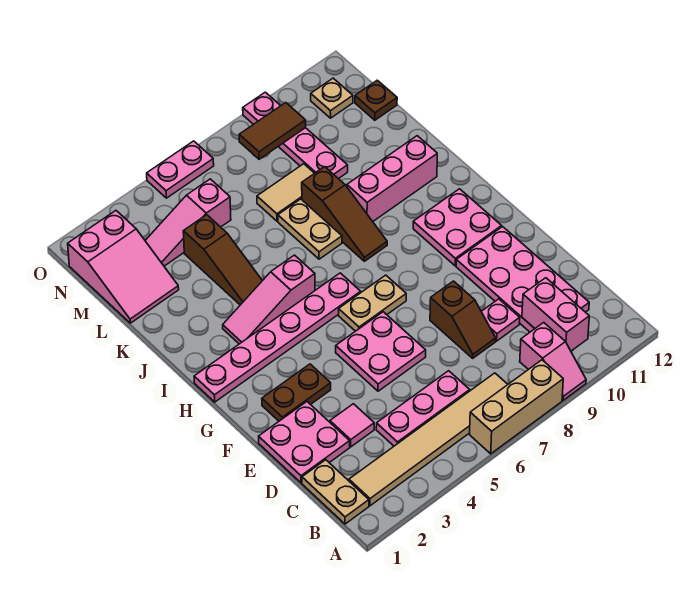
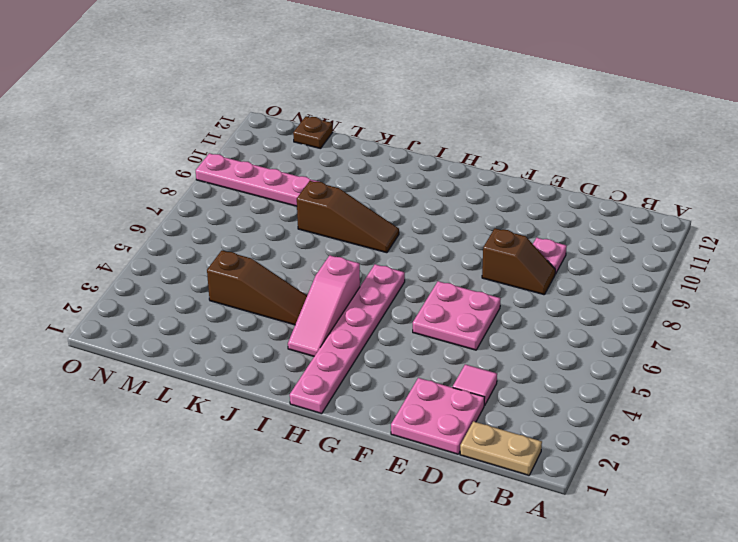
none -> tan 1x3 brick [470,360,563,454]
none -> pink 1x2 slope [520,322,586,400]
none -> tan 1x6 tile [349,373,508,506]

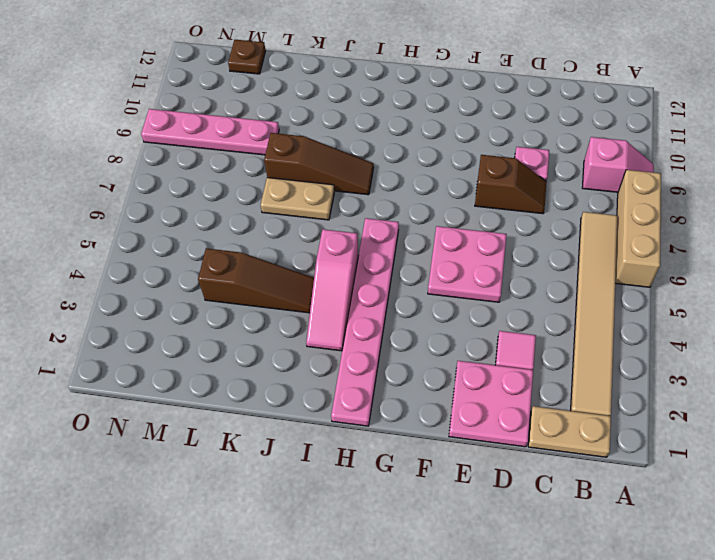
none -> pink 1x3 plate [376,371,470,446]
none -> pink 2x4 plate [456,227,589,332]
none -> brown 1x2 plate [262,364,331,421]

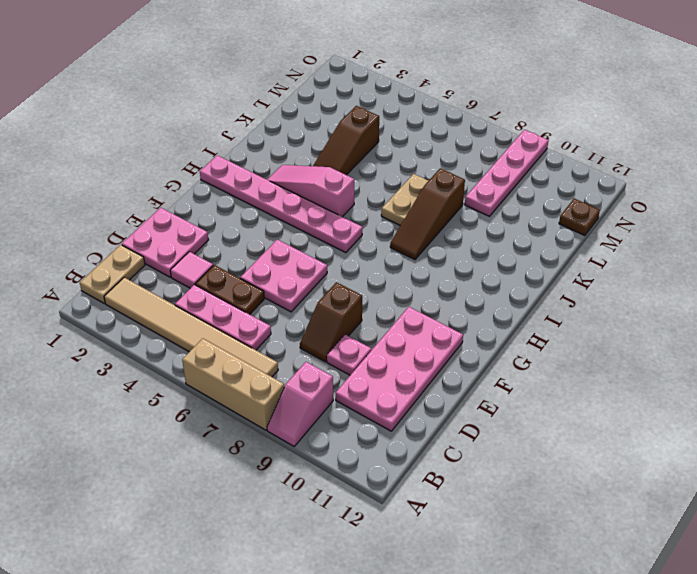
brown 1x2 plate [195,265,264,314] -> brown 1x2 plate moved to [262,364,331,421]
none -> tan 1x2 plate [339,275,406,331]
none -> pink 2x2 plate [413,189,502,266]
none -> pink 1x3 brick [347,136,437,221]

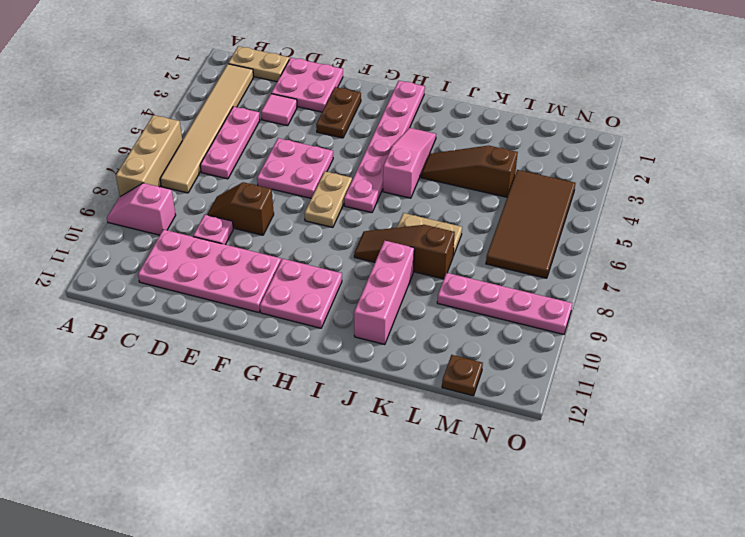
brown 2x4 tile [486,170,575,278] -> pink 1x3 slope [145,179,231,266]
none -> pink 2x3 slope [68,211,179,323]
none -> tan 1x2 tile [257,164,314,221]
none -> tan 1x1 plate [311,78,353,118]

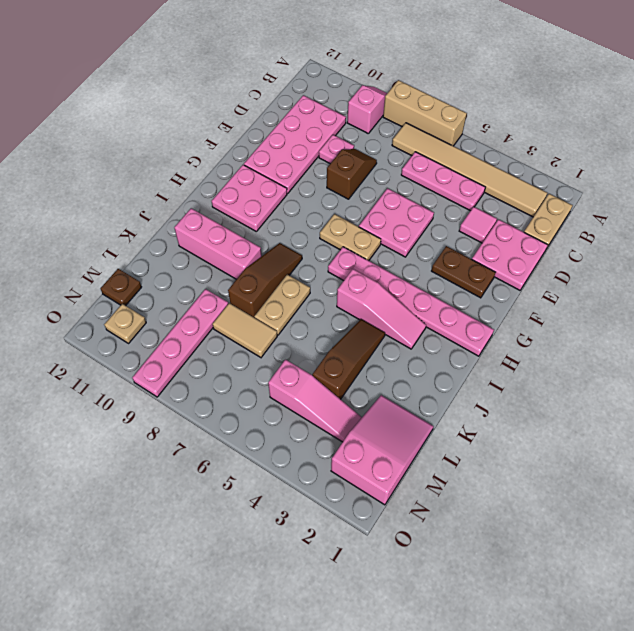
none -> pink 1x2 plate [147,141,214,198]
none -> pink 1x2 brick [522,278,589,351]
none -> brown 1x2 tile [239,103,306,159]

